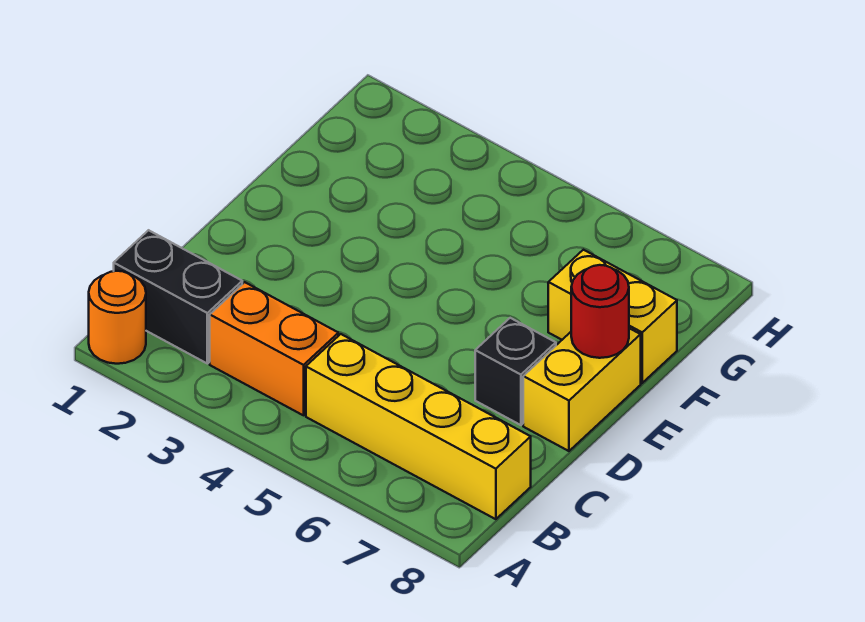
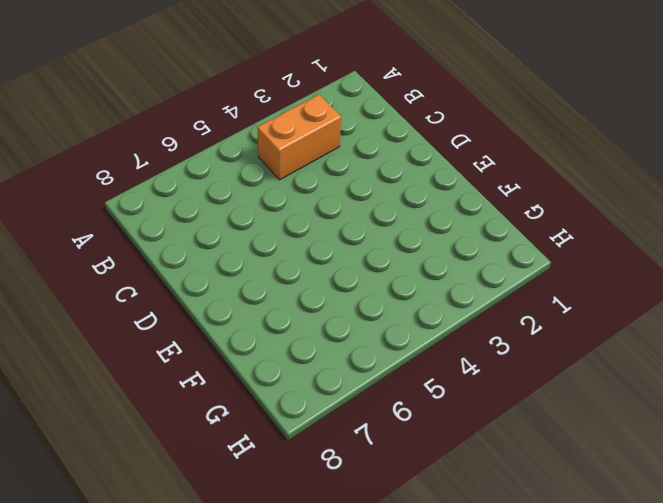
none -> orange 1x1 round brick [89,271,146,364]
none -> black 1x2 brick [114,230,242,364]

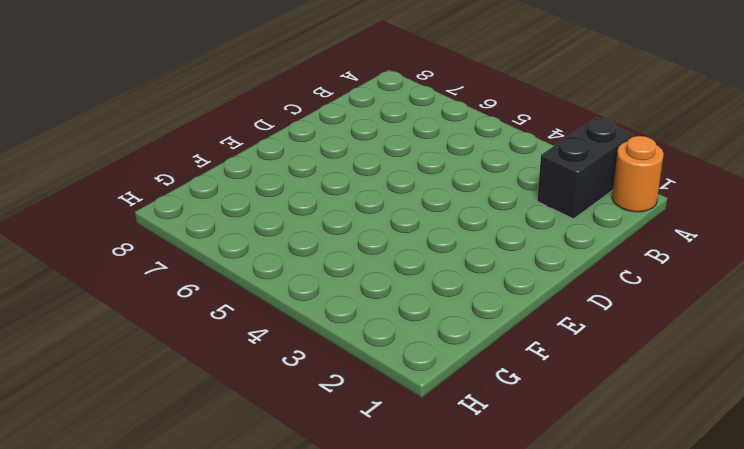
black 1x2 brick [537,118,633,219] -> black 1x2 brick turned to [114,230,242,364]
none -> orange 1x2 brick [210,282,338,415]
none -> yellow 1x4 brick [306,334,531,519]

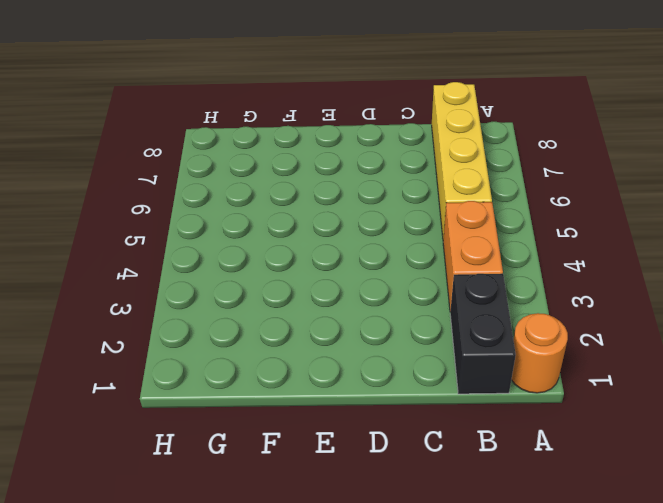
none -> black 1x1 brick [475,318,556,425]
none -> yellow 1x2 brick [523,328,641,451]

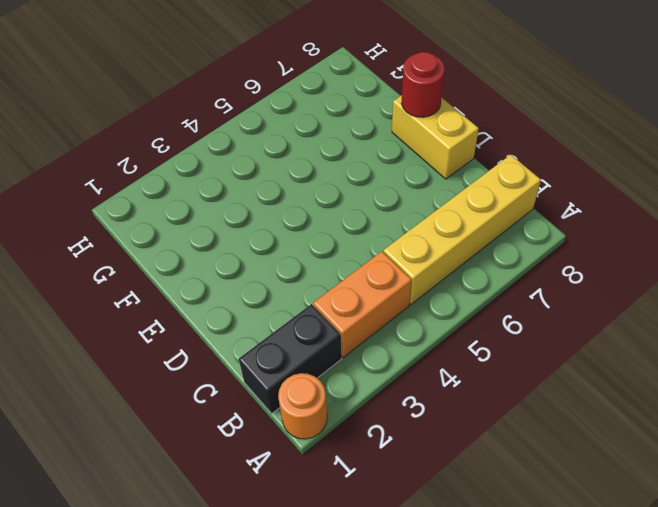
none -> black 1x1 brick [475,318,556,425]
none -> yellow 1x2 brick [548,250,677,383]

